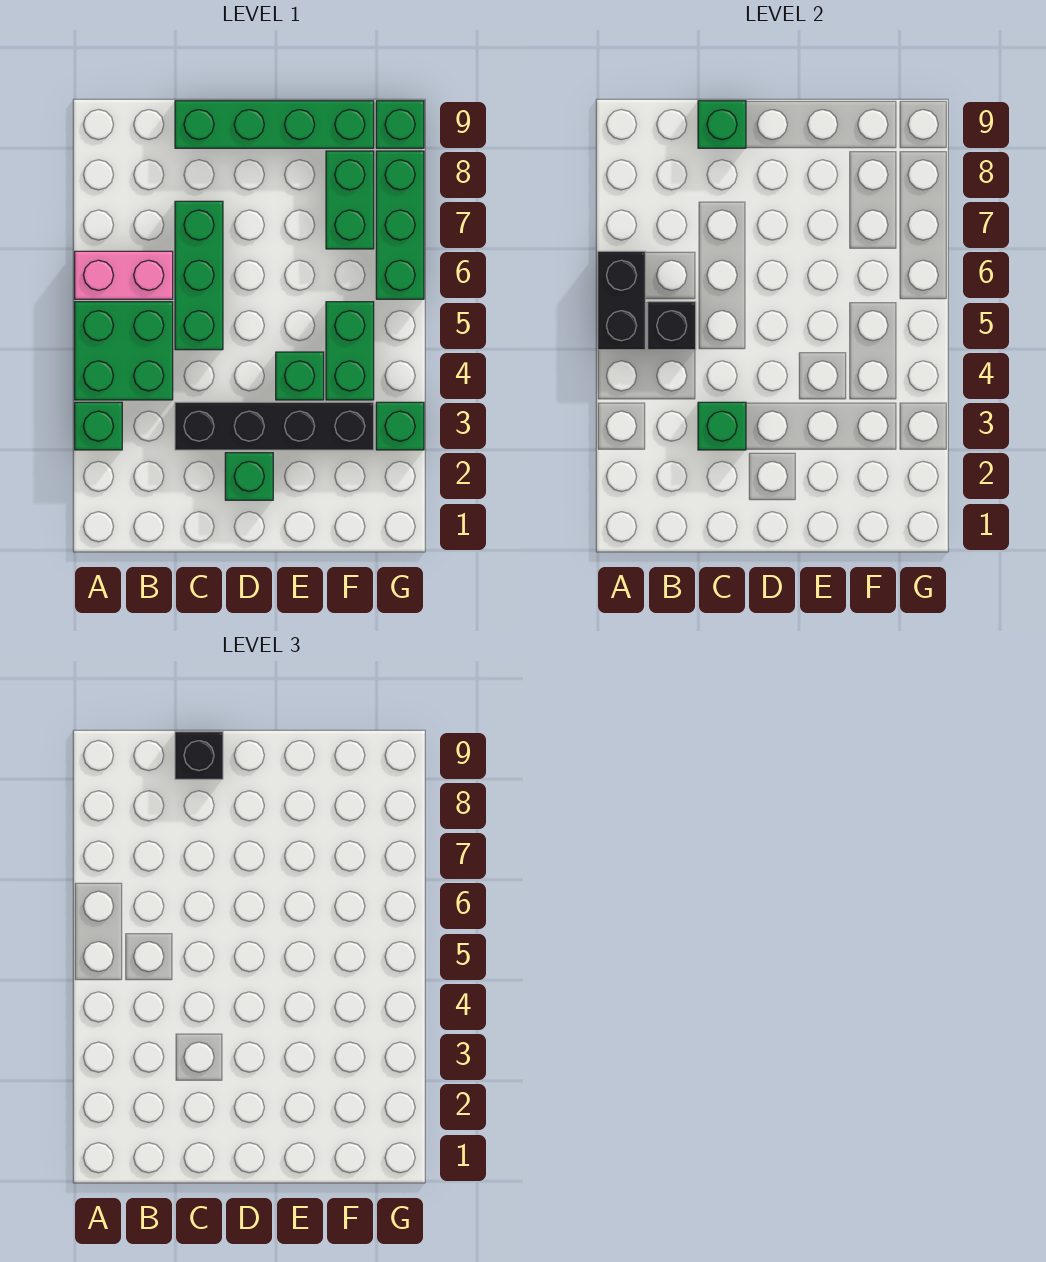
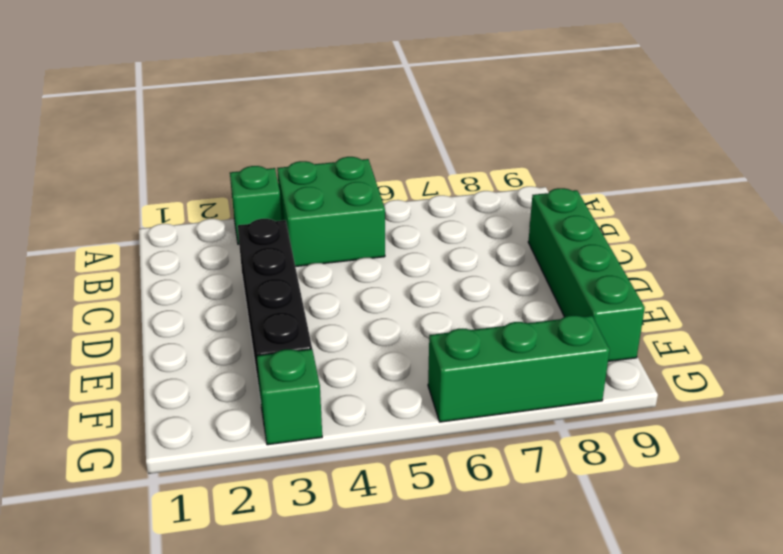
none -> pink 1x2 brick [75,251,173,299]
none -> green 1x3 brick [175,201,223,350]
none -> green 1x1 brick [225,453,273,500]

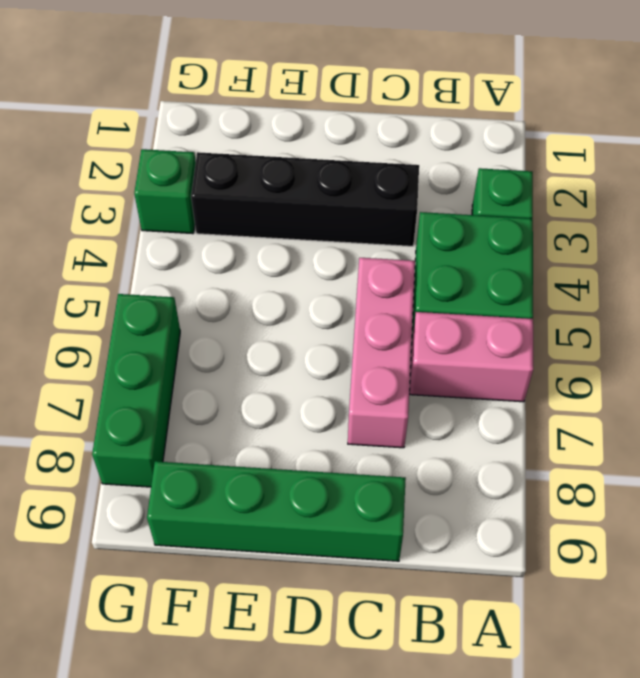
pink 1x3 brick [348,258,415,448] -> green 1x3 brick [175,201,223,350]
none -> green 1x1 brick [225,453,273,500]
none -> green 1x1 brick [276,352,324,400]
none -> green 1x2 brick [326,302,374,400]

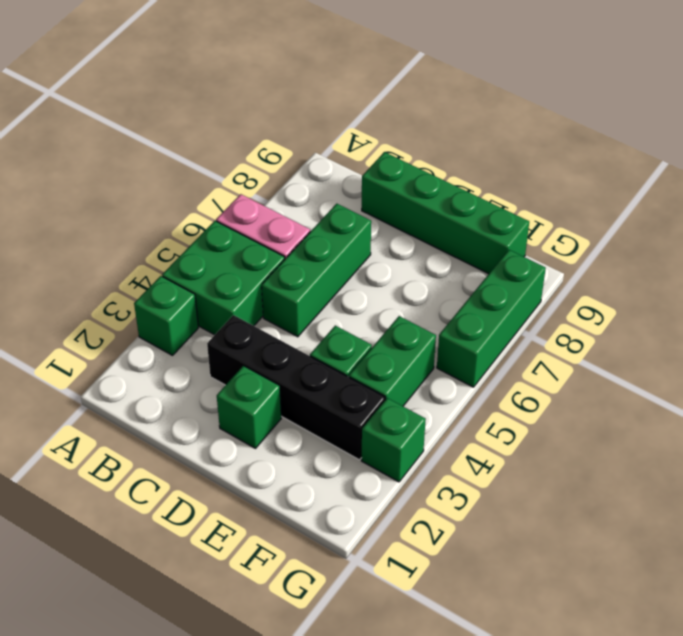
none -> green 1x2 brick [326,151,374,249]
none -> green 1x1 brick [376,101,424,148]
none -> black 1x2 brick [598,251,645,350]

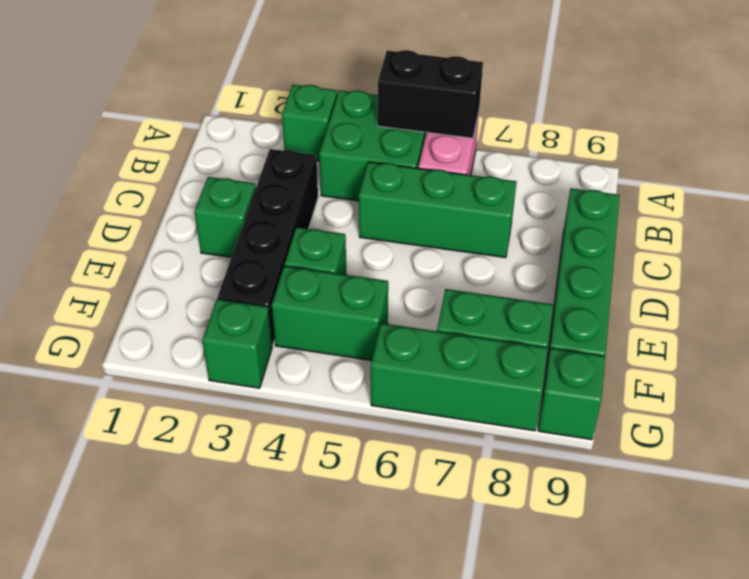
none -> black 1x1 brick [648,302,696,350]
none -> green 1x1 brick [698,402,746,450]
none -> green 1x1 brick [698,101,746,148]

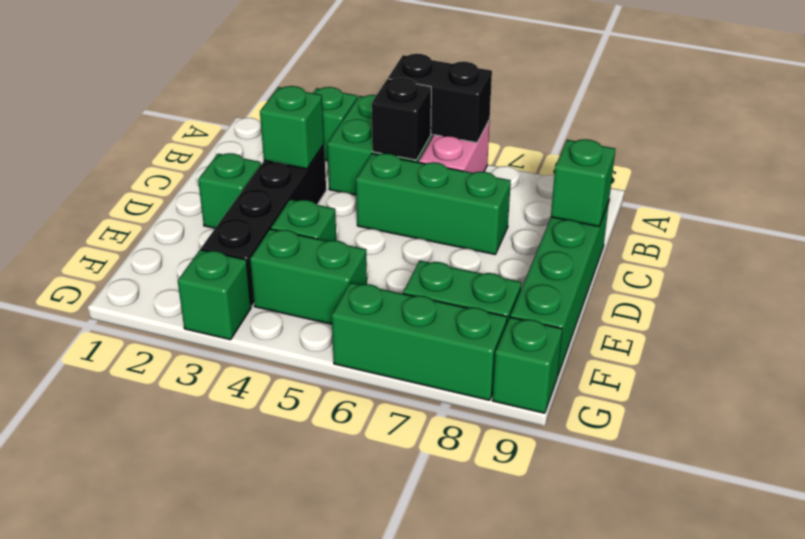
none -> black 1x1 brick [175,732,223,779]

